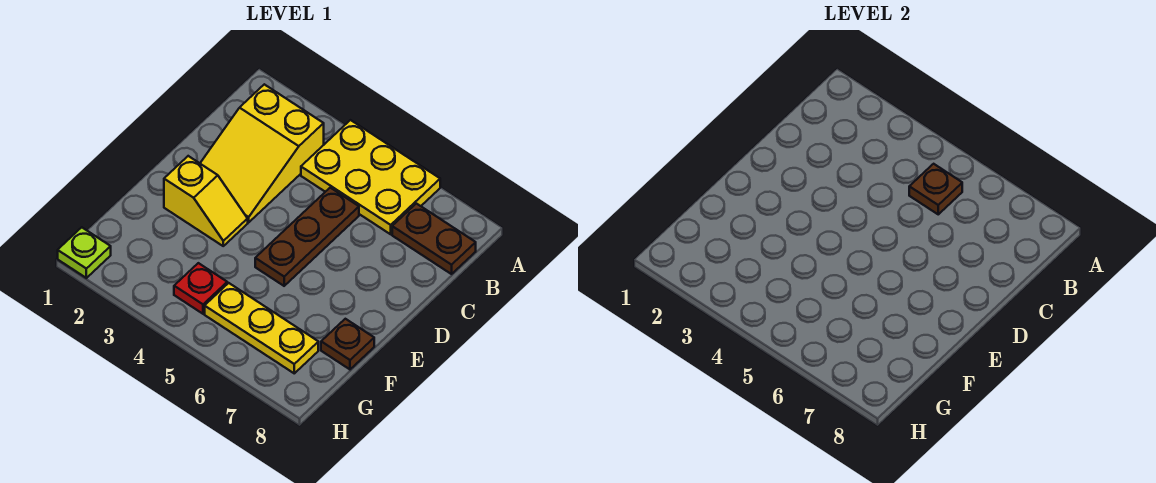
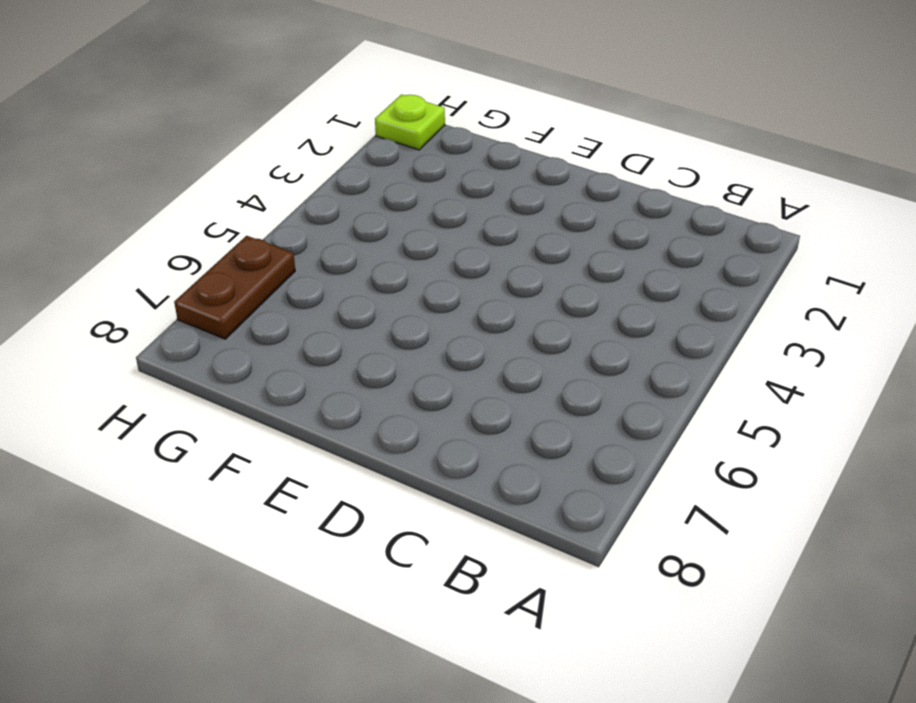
brown 1x2 plate [174,236,295,339] -> brown 1x2 plate moved to [392,203,476,274]
none -> yellow 2x3 plate [301,120,440,234]
none -> yellow 2x3 slope [200,84,324,222]

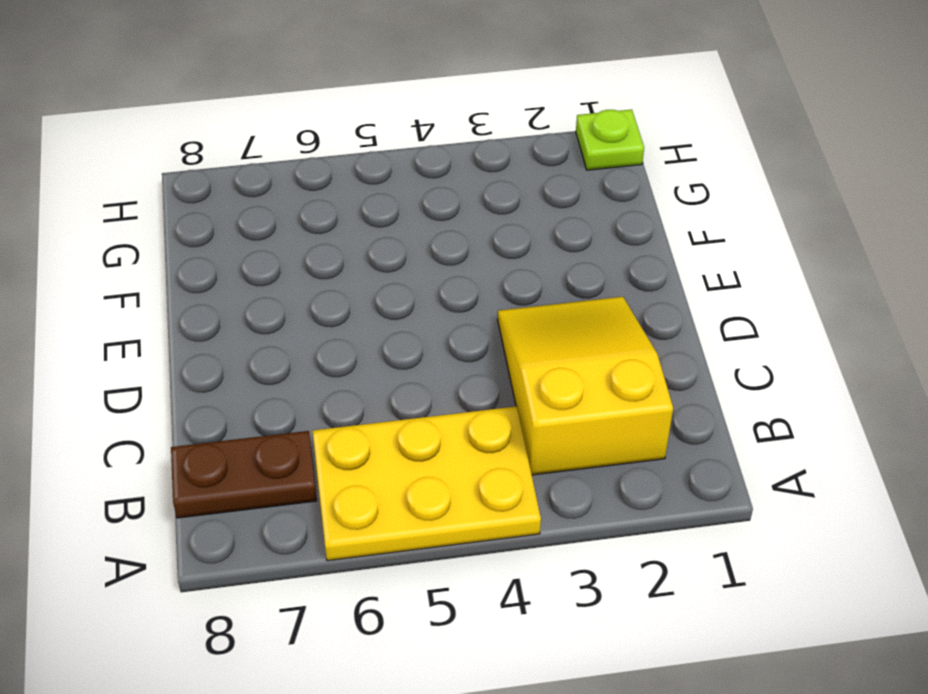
none -> brown 1x3 plate [255,188,359,286]
none -> yellow 1x2 slope [164,156,248,246]

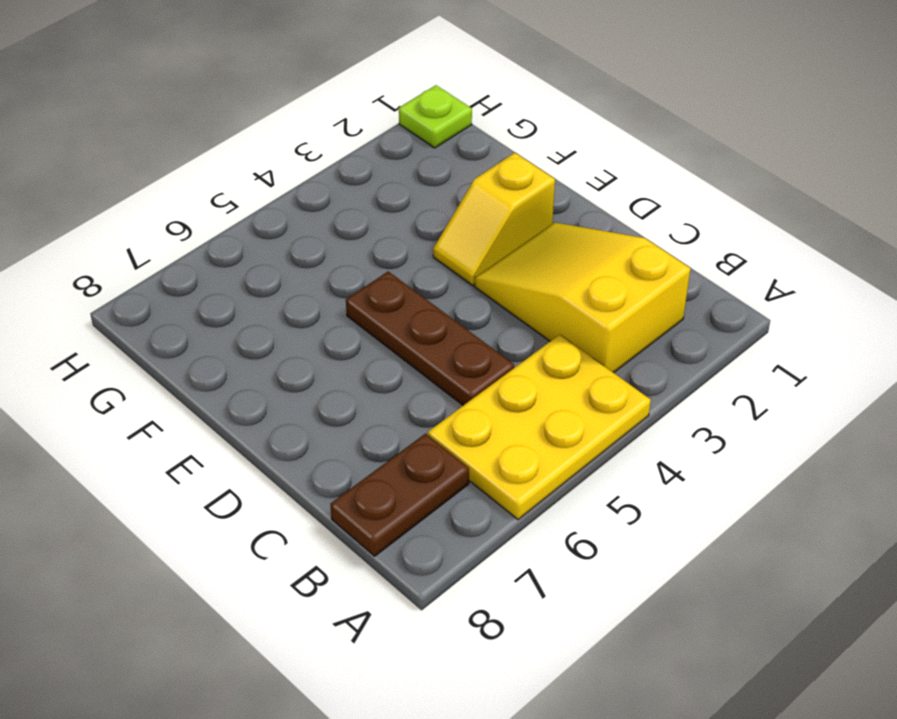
none -> brown 1x1 plate [321,319,374,369]
none -> red 1x1 plate [174,263,227,314]

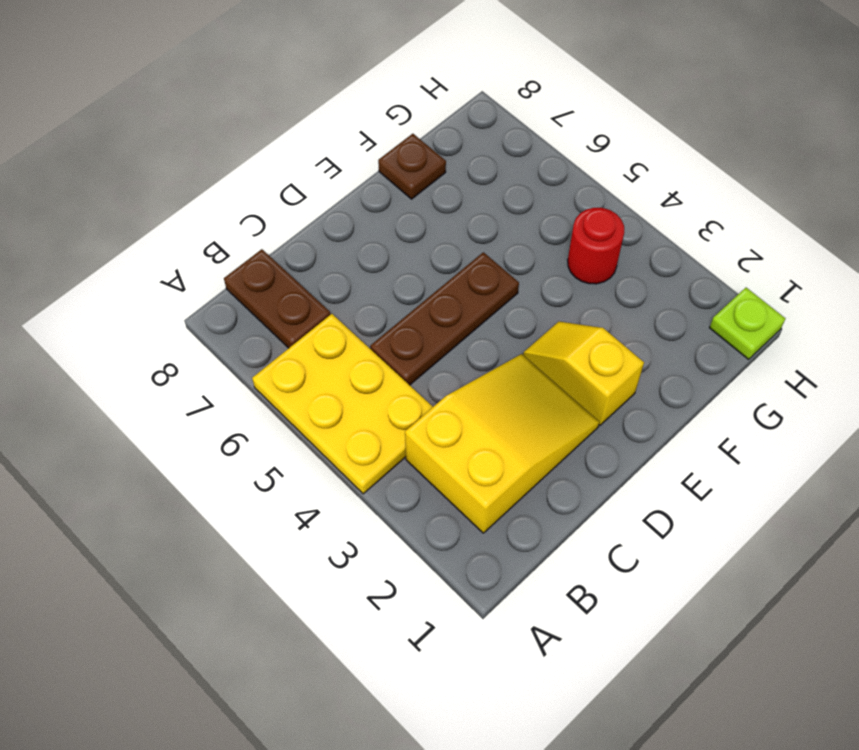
red 1x1 round brick [568,208,624,284] -> red 1x1 plate [174,263,227,314]
none -> yellow 1x3 plate [205,283,318,373]
none -> brown 1x1 plate [909,164,962,214]

